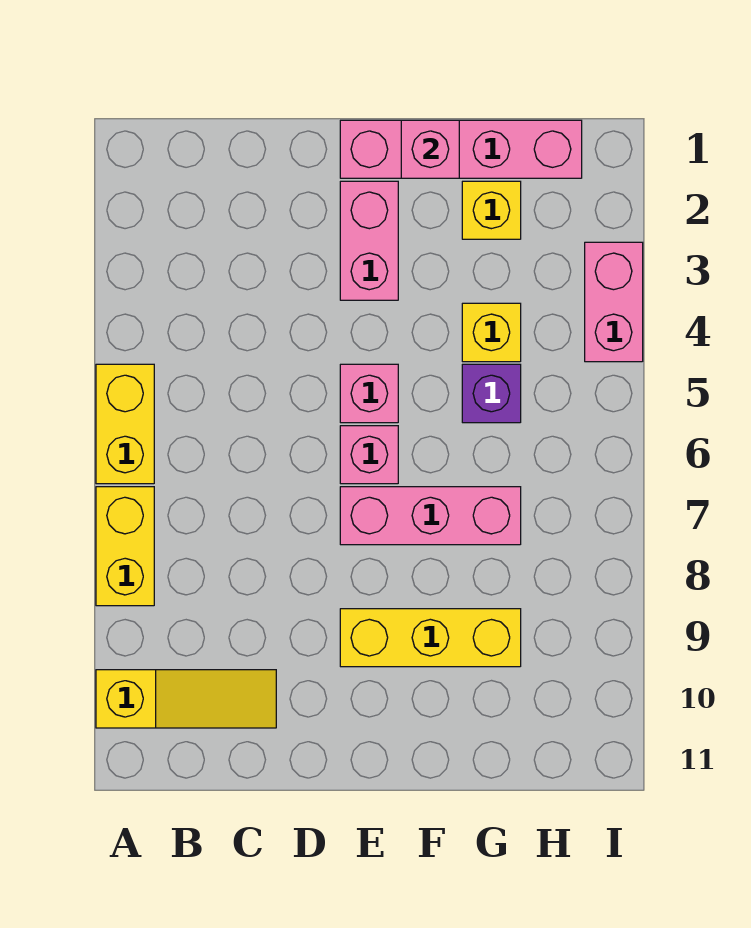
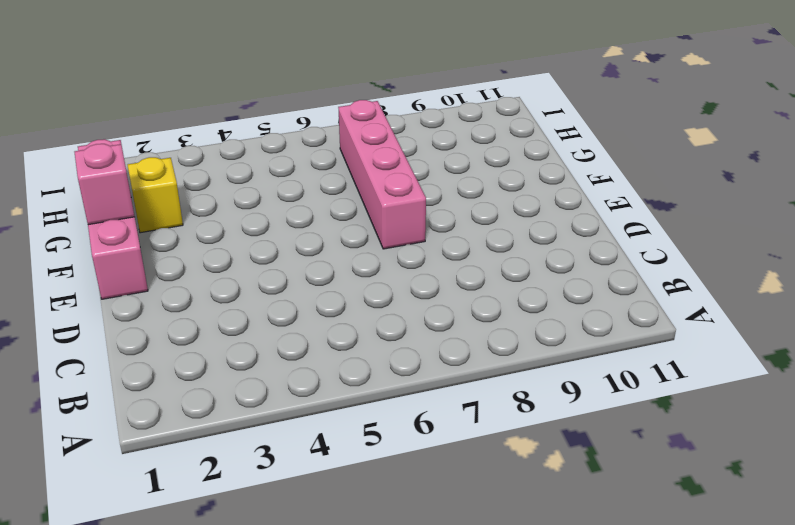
pink 1x4 brick [338,100,426,249] -> pink 1x3 brick [340,487,521,545]
none -> yellow 1x2 brick [96,364,154,484]
none -> yellow 1x2 brick [96,487,154,606]
none -> yellow 1x3 slope [96,670,276,728]

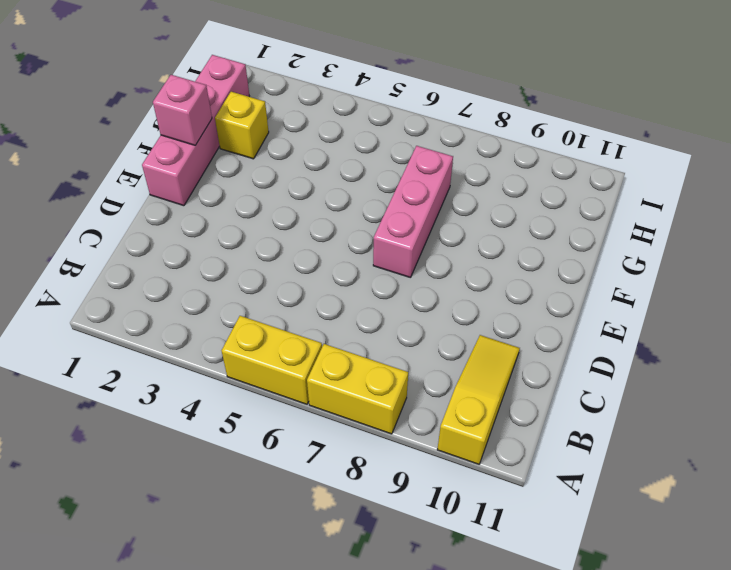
none -> pink 1x2 brick [340,181,398,300]
none -> pink 1x1 brick [340,364,398,423]
none -> pink 1x1 brick [340,426,398,484]

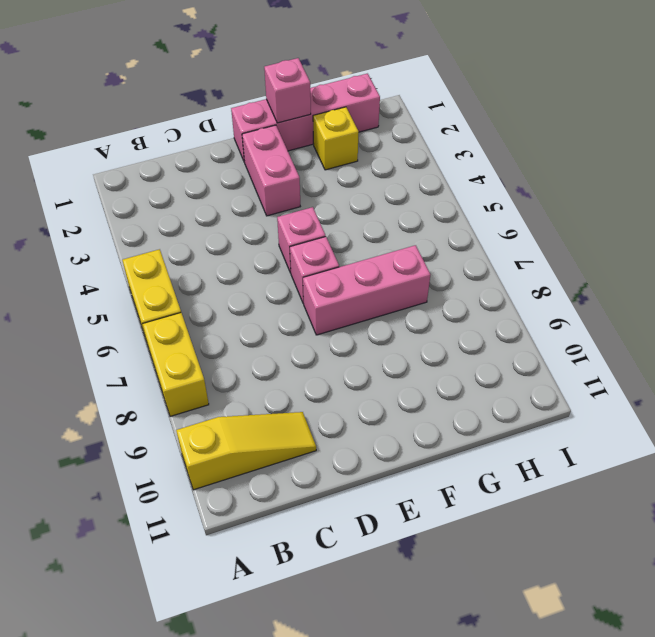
none -> yellow 1x3 brick [340,609,521,667]
none -> yellow 1x1 brick [462,303,521,362]
none -> purple 1x1 brick [462,364,521,423]

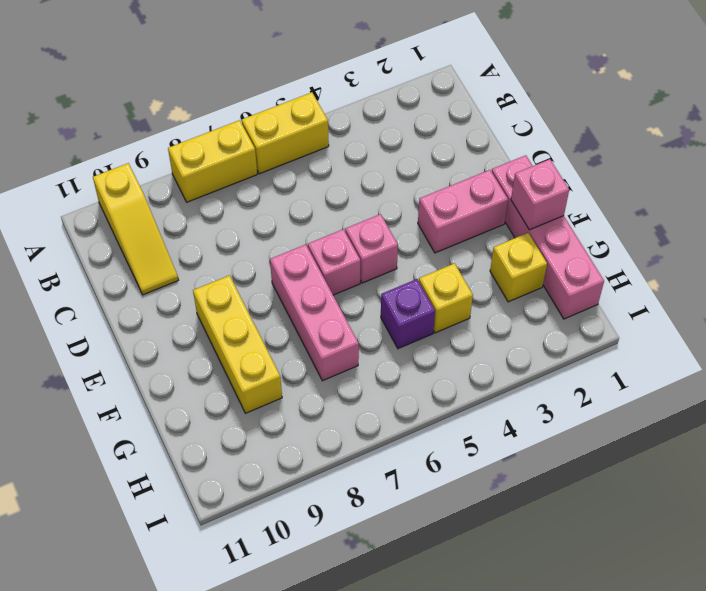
none -> pink 1x2 brick [585,242,643,362]

